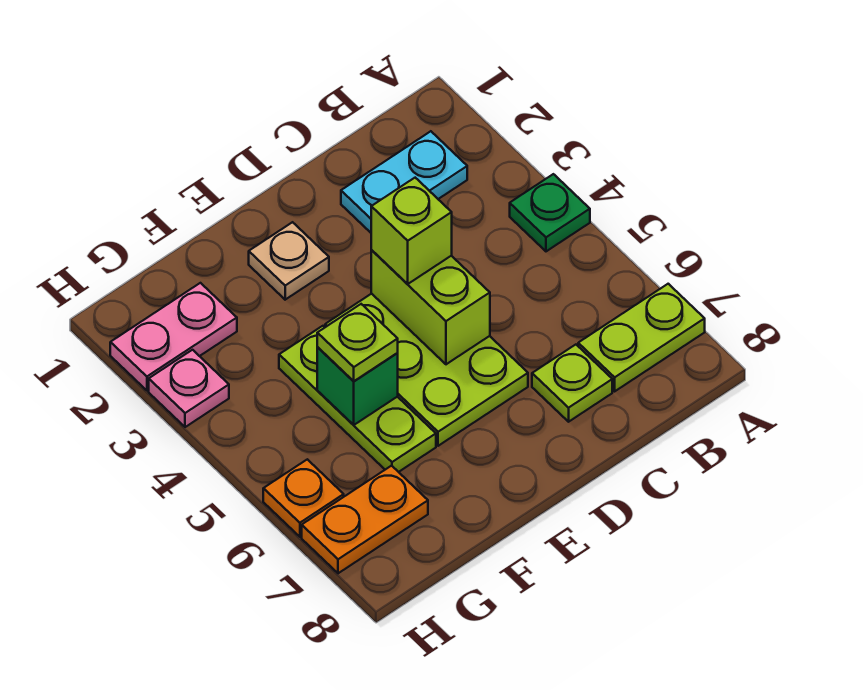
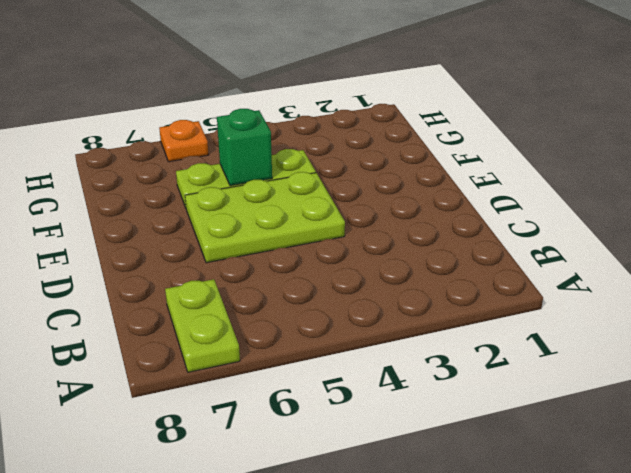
none -> green 1x1 plate [510,174,590,251]
none -> cyan 1x2 plate [341,131,467,233]
none -> lime 1x1 plate [532,345,612,422]

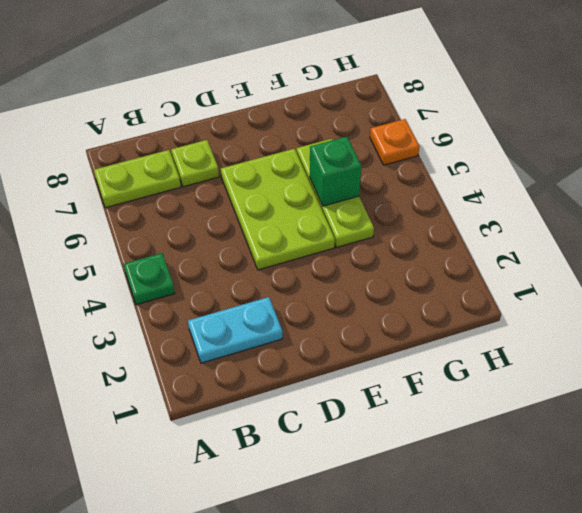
none -> tan 1x1 plate [249,222,329,300]
none -> pink 1x2 plate [110,283,237,390]
none -> orange 1x2 plate [302,466,428,573]

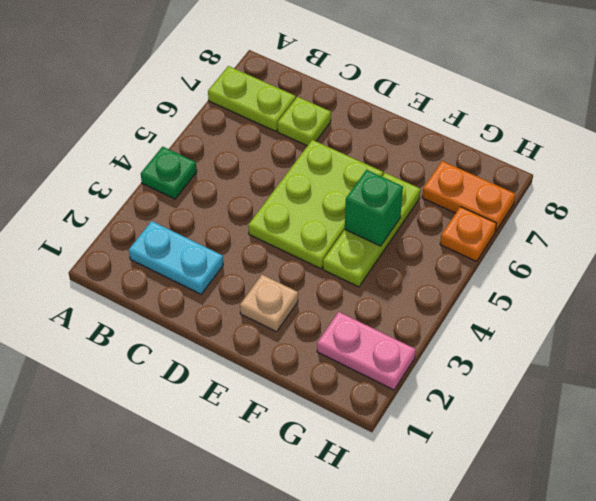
none -> pink 1x1 plate [149,350,229,427]
none -> lime 1x2 brick [371,250,490,364]
none -> lime 1x1 brick [371,178,452,284]

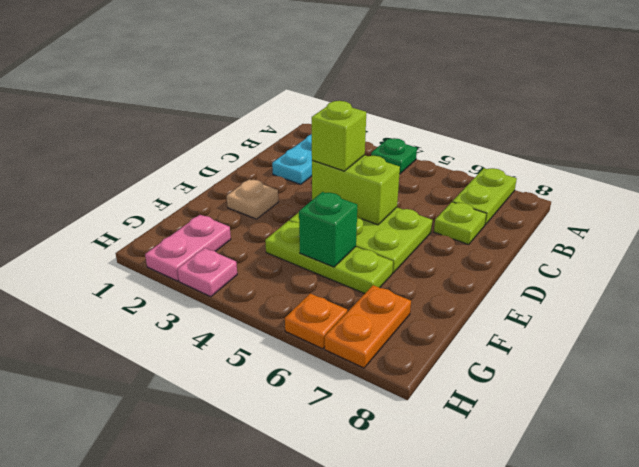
none -> lime 1x1 plate [317,304,398,381]

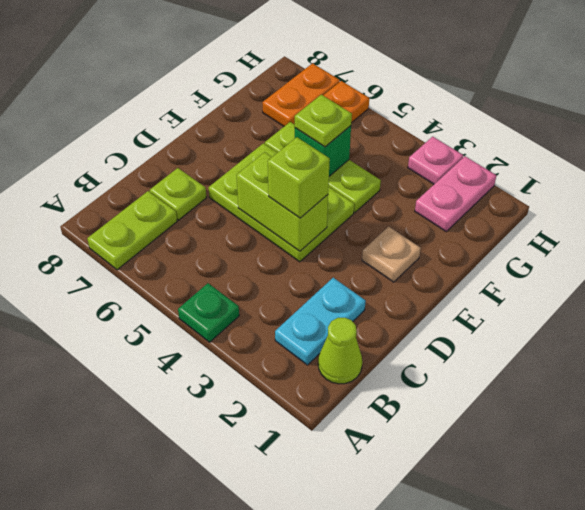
lime 1x1 cone [318,318,362,384] -> none

